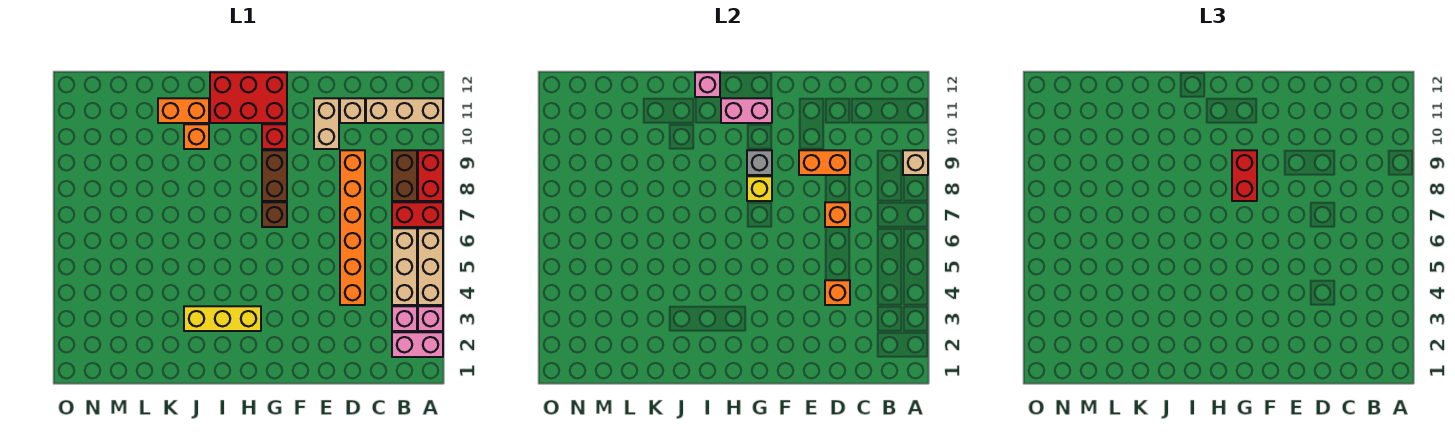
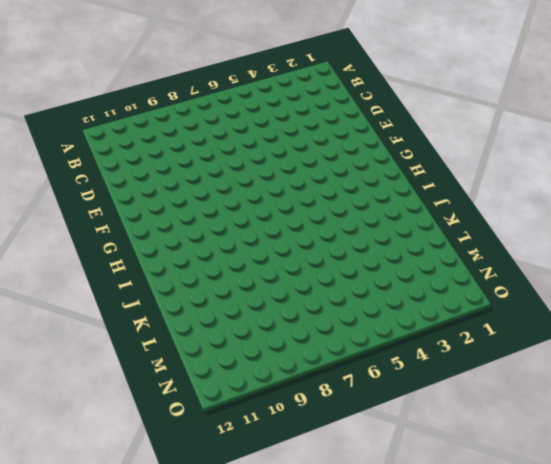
none -> pink 1x2 brick [392,332,443,357]
none -> pink 1x1 brick [418,306,443,331]
none -> tan 1x3 brick [418,228,443,305]

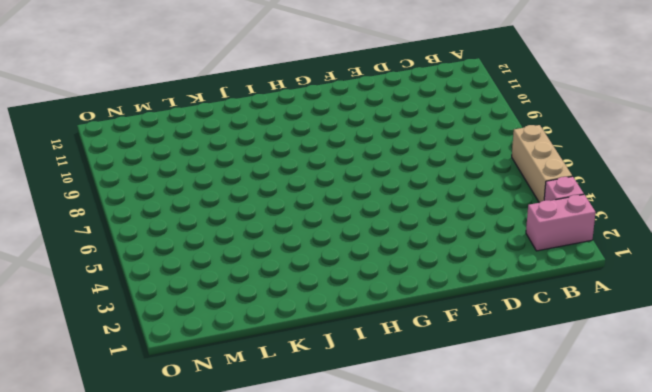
none -> red 1x2 brick [392,202,443,227]
none -> red 1x2 brick [418,150,443,201]
none -> tan 1x3 brick [366,98,443,123]

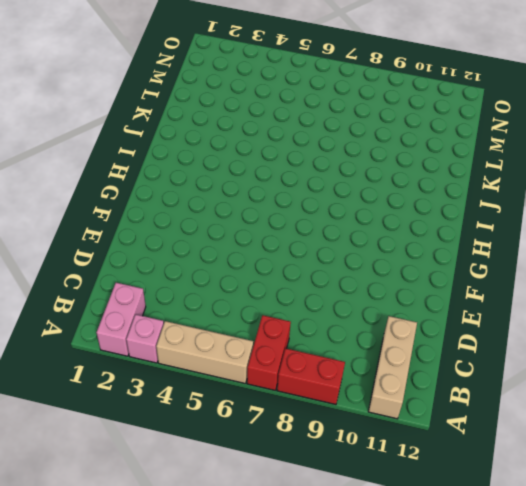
none -> pink 1x1 brick [392,306,417,331]
none -> tan 1x3 brick [392,228,417,305]
none -> brown 1x2 brick [392,150,417,201]

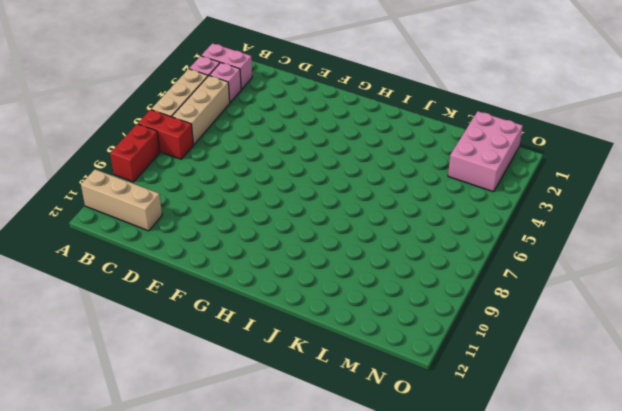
pink 2x3 brick [448,111,523,192] -> none
none -> brown 1x2 brick [392,150,417,201]
none -> orange 1x6 brick [340,150,365,305]
none -> tan 1x1 brick [340,98,365,123]

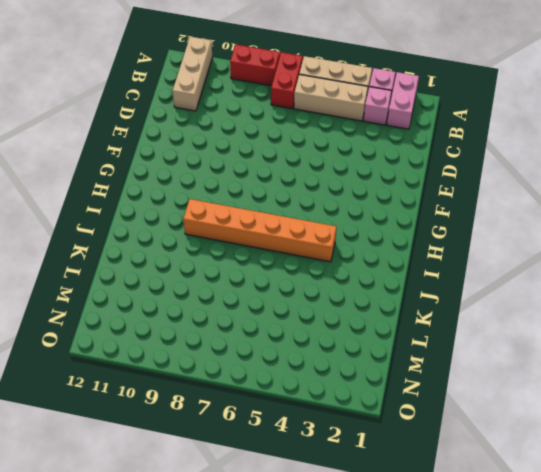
orange 1x6 brick [184,199,337,262] -> orange 1x6 brick moved to [340,150,365,305]
none -> brown 1x2 brick [392,150,417,201]
none -> tan 1x1 brick [340,98,365,123]
none -> tan 1x2 brick [314,98,339,149]

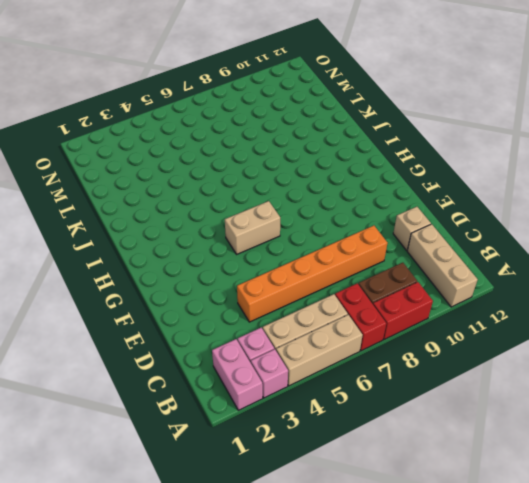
tan 1x2 brick [225,201,280,254] -> tan 1x2 brick moved to [314,98,339,149]
none -> brown 1x1 brick [262,202,287,227]
none -> brown 1x2 brick [262,150,287,201]
none -> red 1x1 brick [262,124,287,149]

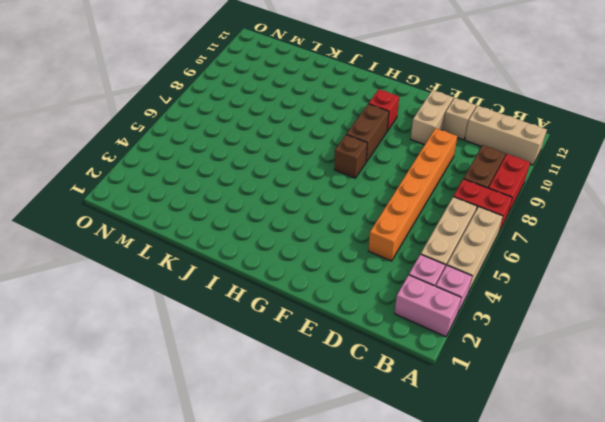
none -> red 2x3 brick [210,72,287,123]
none -> yellow 1x3 brick [184,306,261,331]
none -> orange 1x1 brick [184,124,209,149]

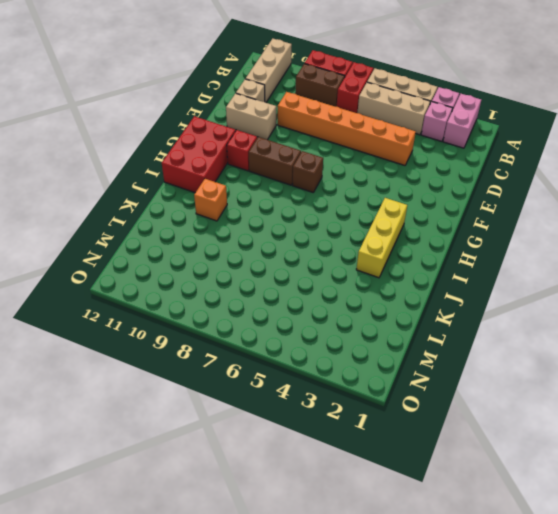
none -> orange 1x2 brick [158,98,209,123]
none -> tan 1x1 brick [903,150,928,175]
none -> orange 1x1 brick [825,280,850,305]

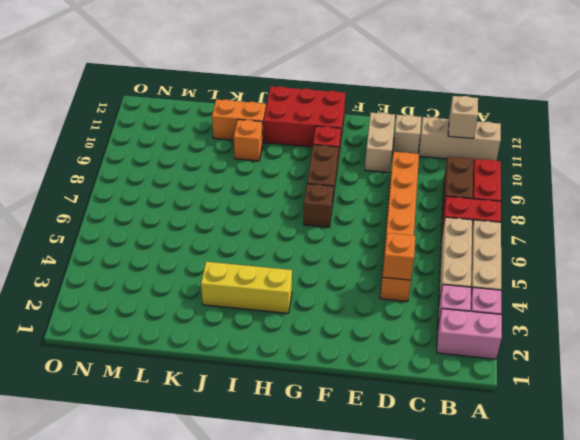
tan 1x1 brick [448,96,478,139] -> tan 1x1 brick moved to [903,150,928,175]
none -> orange 1x1 brick [825,202,850,227]
none -> orange 1x2 brick [799,150,850,175]
none -> yellow 1x1 brick [747,176,772,201]

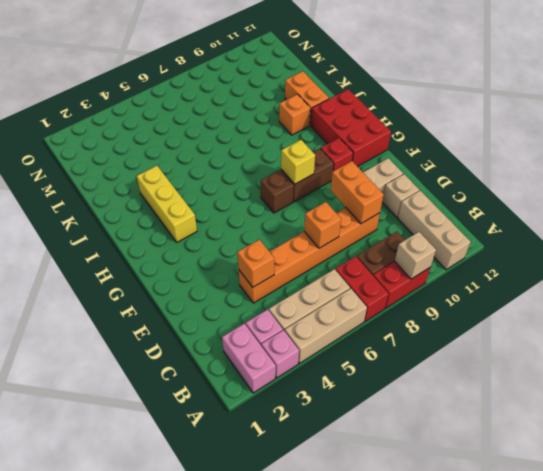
none -> grey 1x1 brick [747,150,772,175]
none -> pink 1x2 brick [721,98,772,123]
none -> pink 1x1 brick [695,72,720,97]

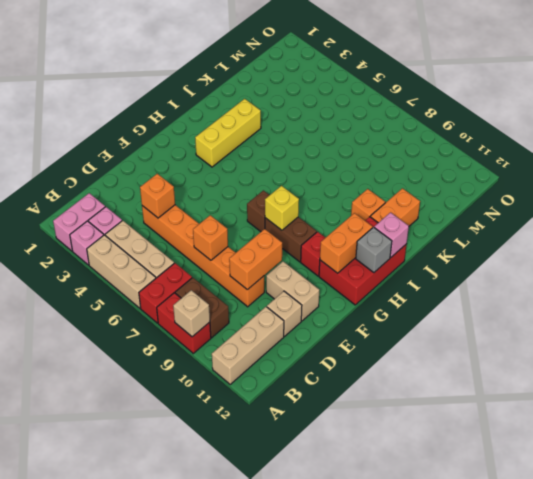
orange 1x2 brick [320,213,372,273] -> pink 1x2 brick [721,98,772,123]
grey 1x1 brick [356,227,392,273] -> grey 1x1 brick moved to [747,150,772,175]
none -> red 1x2 brick [1232,150,1257,201]

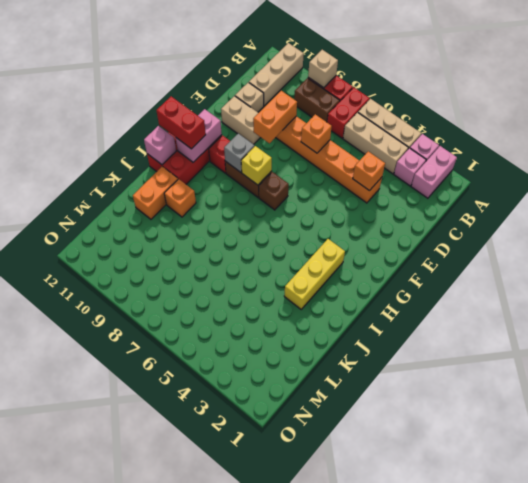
red 1x2 brick [156,96,206,149] -> red 1x2 brick moved to [1232,150,1257,201]

